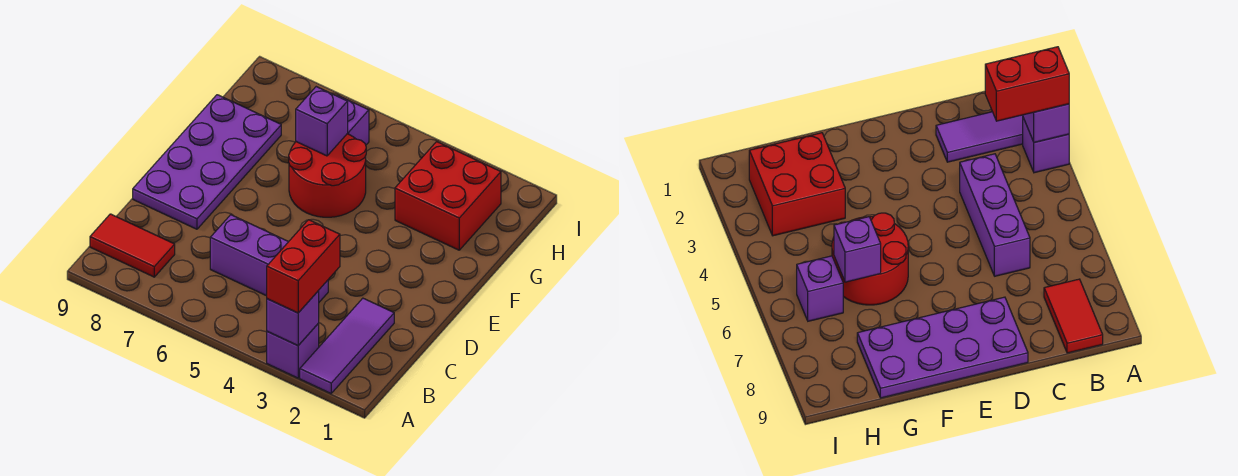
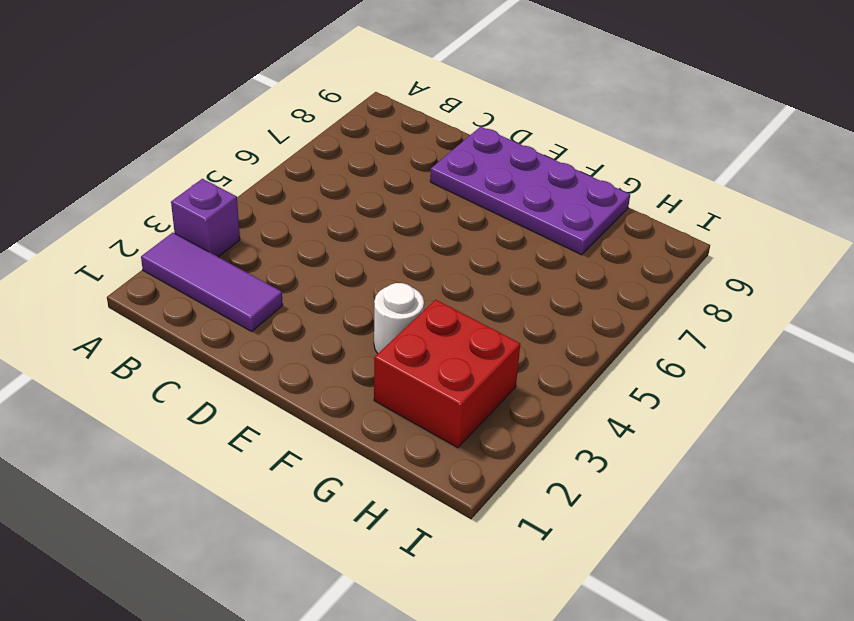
white 1x1 round brick [374,283,424,354] -> none
none -> red 1x2 tile [90,214,175,277]
none -> purple 1x3 brick [210,215,328,302]

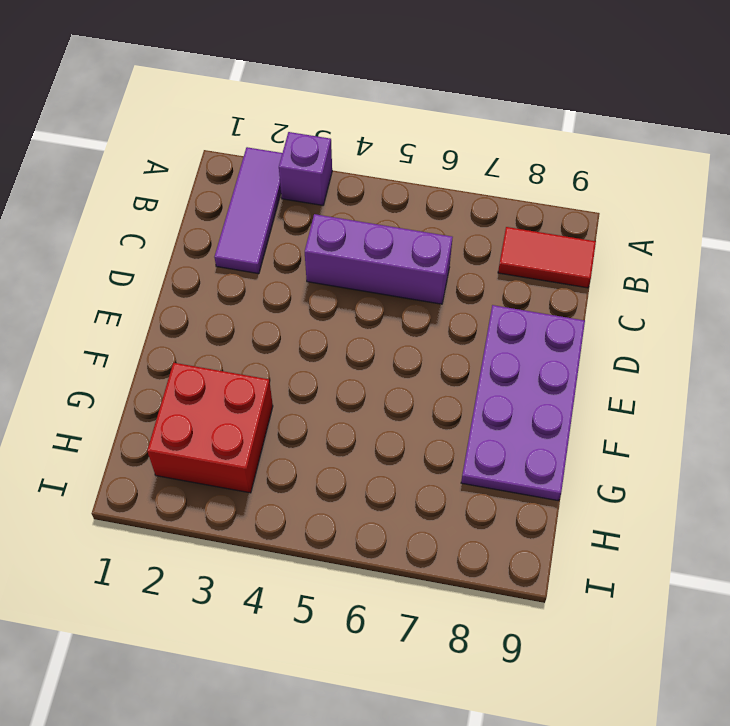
none -> red 2x2 round brick [289,134,366,217]
none -> purple 1x1 brick [337,95,369,145]

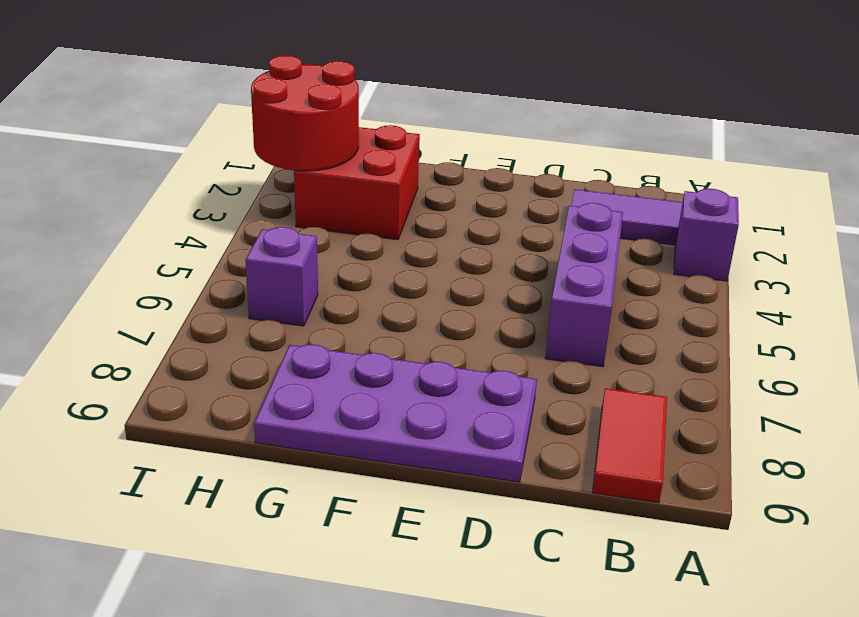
red 2x2 round brick [251,56,359,171] -> red 2x2 round brick moved to [289,134,366,217]
none -> purple 1x1 brick [267,291,319,346]
none -> purple 1x1 brick [296,87,348,156]

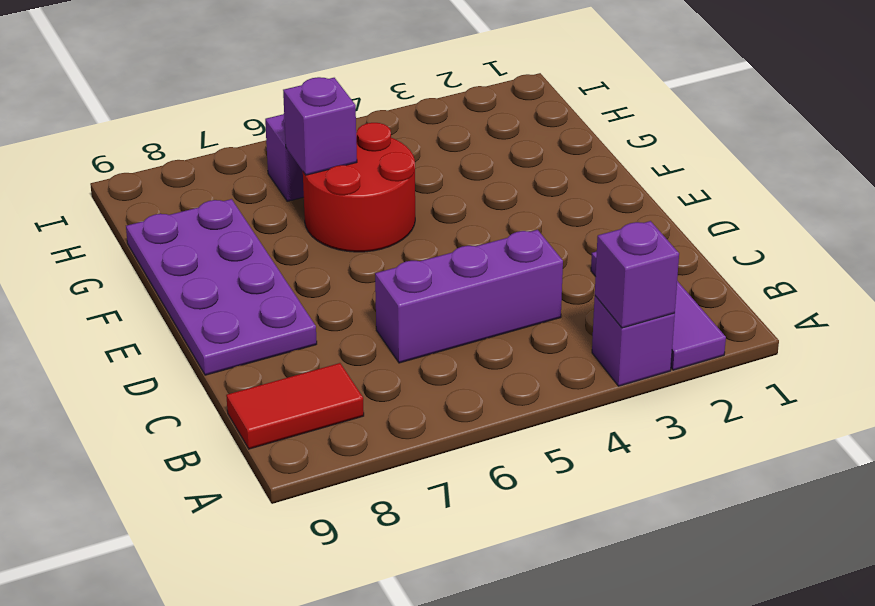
none -> red 2x2 brick [395,142,501,250]
none -> red 1x2 brick [267,220,340,313]

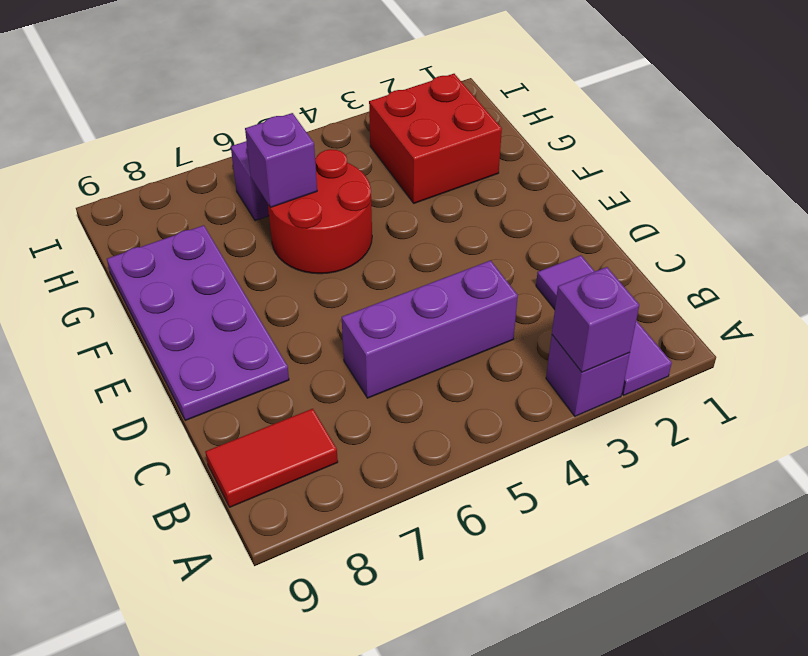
none -> red 1x2 brick [267,220,340,313]

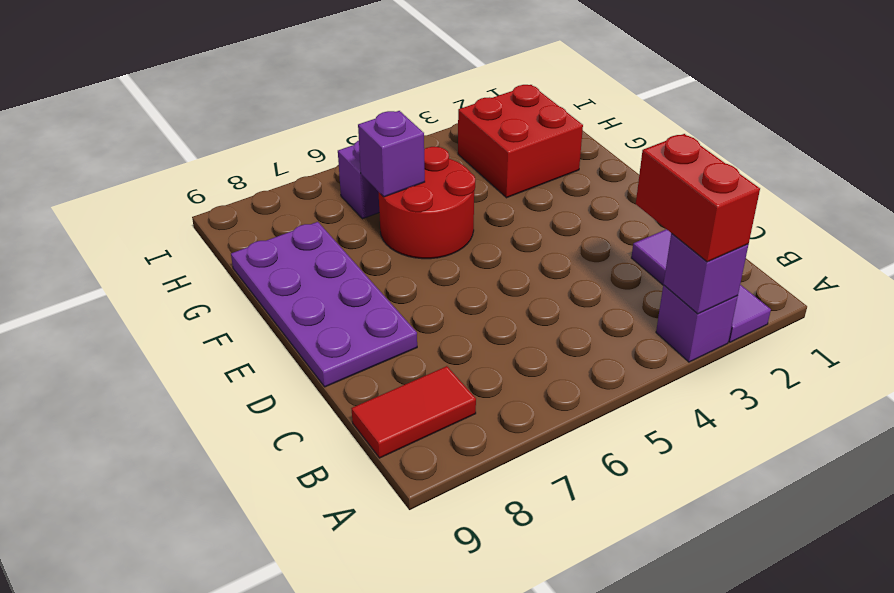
none -> purple 1x3 brick [210,215,328,302]

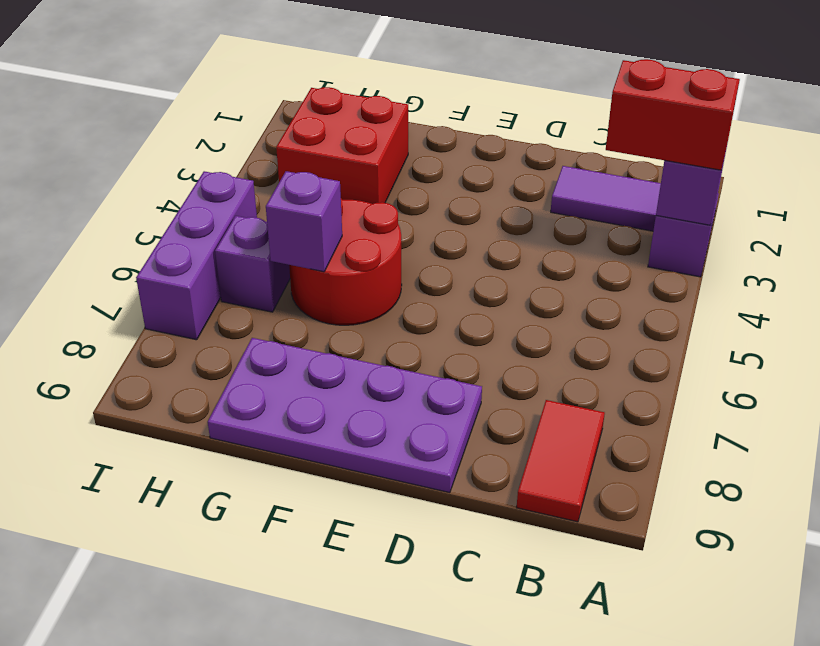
purple 1x3 brick [136,171,257,340] -> purple 1x3 brick moved to [210,215,328,302]

